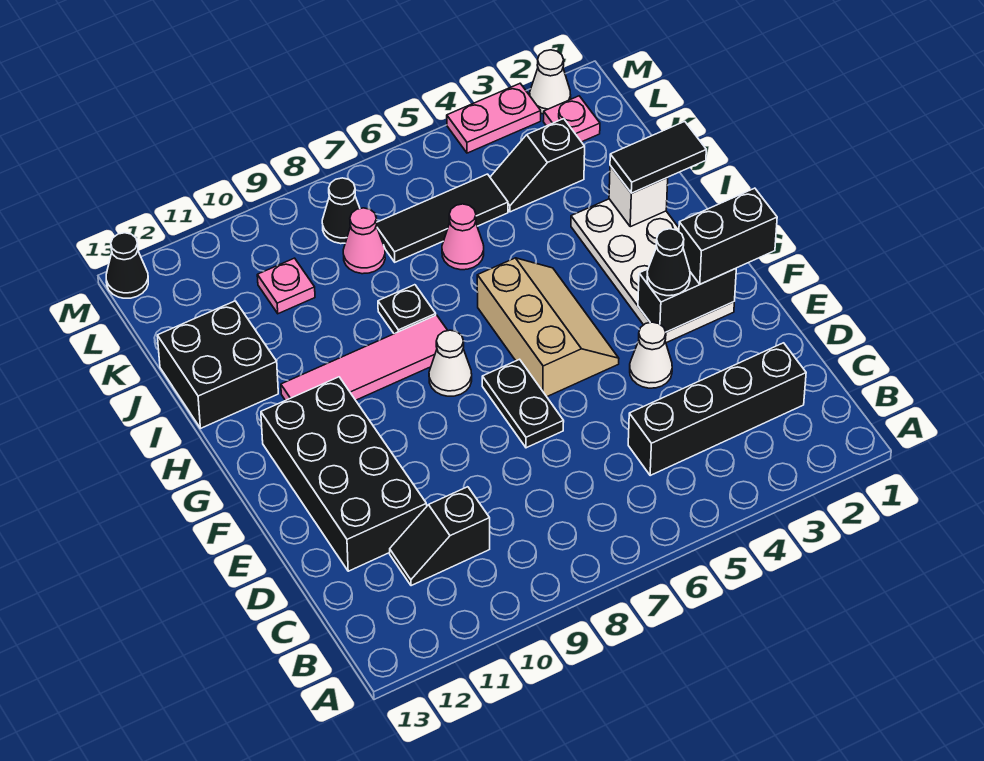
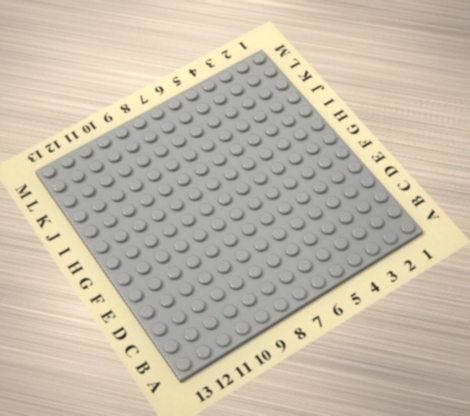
none -> black 1x4 brick [628,343,806,476]
none -> black 1x2 slope [390,487,490,586]
none -> black 2x4 brick [261,377,427,571]

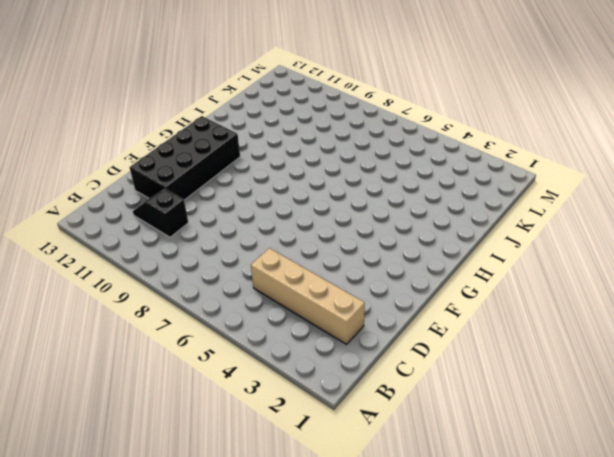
tan 1x4 brick [251,248,365,344] -> black 1x4 brick [628,343,806,476]
none -> white 1x1 cone [630,322,672,388]
none -> black 1x2 plate [482,359,564,448]
none -> white 2x4 plate [571,199,734,343]

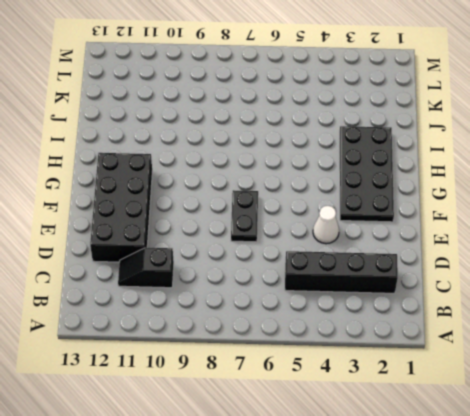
black 2x4 plate [340,126,394,222] -> white 2x4 plate [571,199,734,343]
none -> tan 2x3 slope [477,258,619,397]
none -> white 1x1 cone [429,330,472,396]
none -> pink 1x4 tile [281,315,448,401]

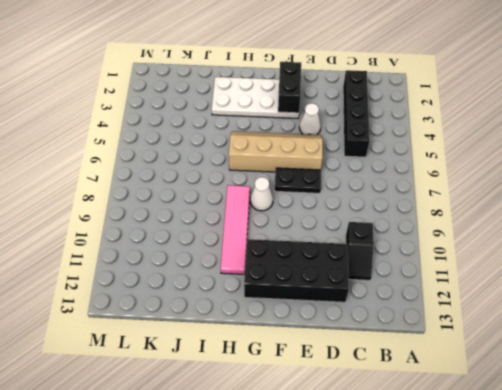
tan 2x4 slope [229,131,323,172] -> tan 2x3 slope [477,258,619,397]
none -> black 1x1 plate [378,285,436,334]
none -> black 2x2 brick [157,301,278,428]
none -> pink 1x1 cone [442,204,484,270]

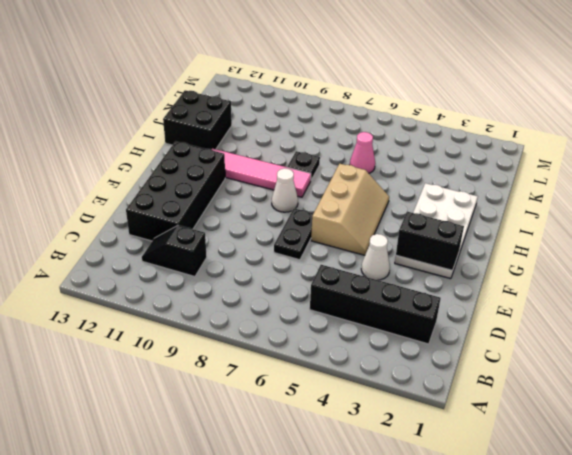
none -> black 1x2 slope [490,118,585,212]
none -> black 1x3 tile [376,174,508,262]
none -> pink 1x1 cone [343,208,385,274]

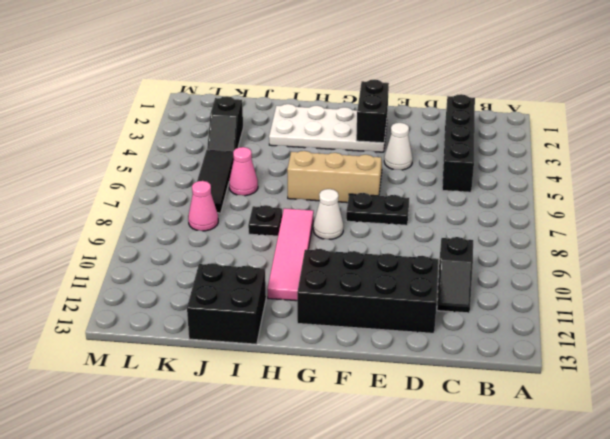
none -> pink 1x1 plate [257,258,315,314]
none -> pink 1x1 plate [543,96,600,142]
none -> black 1x1 cone [322,178,360,244]

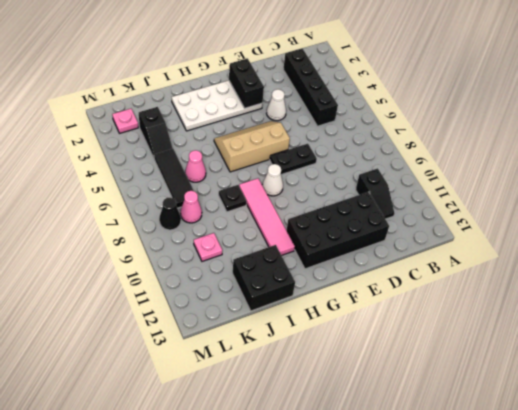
none -> white 1x1 cone [530,50,571,114]
none -> pink 1x2 plate [447,84,541,153]
none -> black 1x1 cone [106,233,148,298]

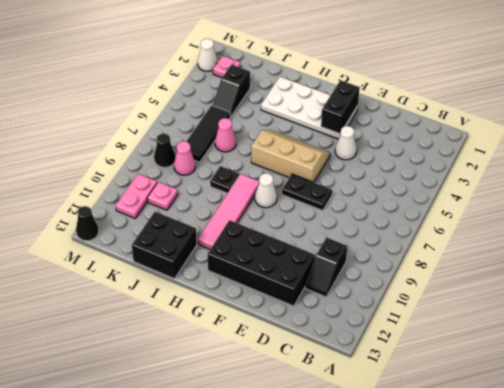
pink 1x2 plate [116,174,157,218] -> pink 1x2 plate moved to [447,84,541,153]
none -> black 1x4 brick [628,343,806,476]
none -> white 1x1 brick [609,166,668,227]
none -> black 1x2 brick [679,188,777,284]

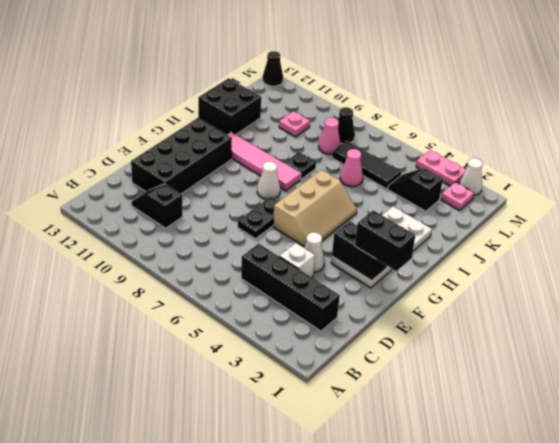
white 1x1 brick [279,243,315,277] -> white 1x1 brick moved to [609,166,668,227]
none -> black 1x1 cone [647,229,690,296]
none -> black 1x2 tile [610,121,706,193]

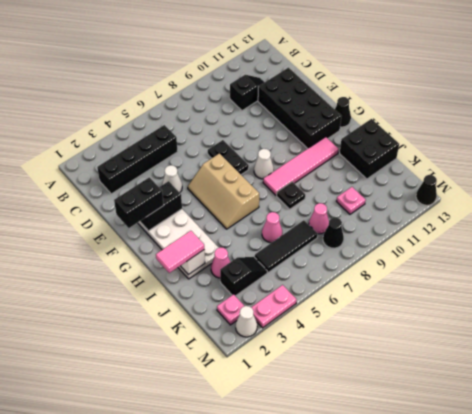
black 1x1 cone [335,97,351,127] -> black 1x1 cone moved to [647,229,690,296]
pink 1x2 tile [156,231,204,273] -> black 1x2 tile [610,121,706,193]
pink 1x1 cone [211,247,230,278] -> none

